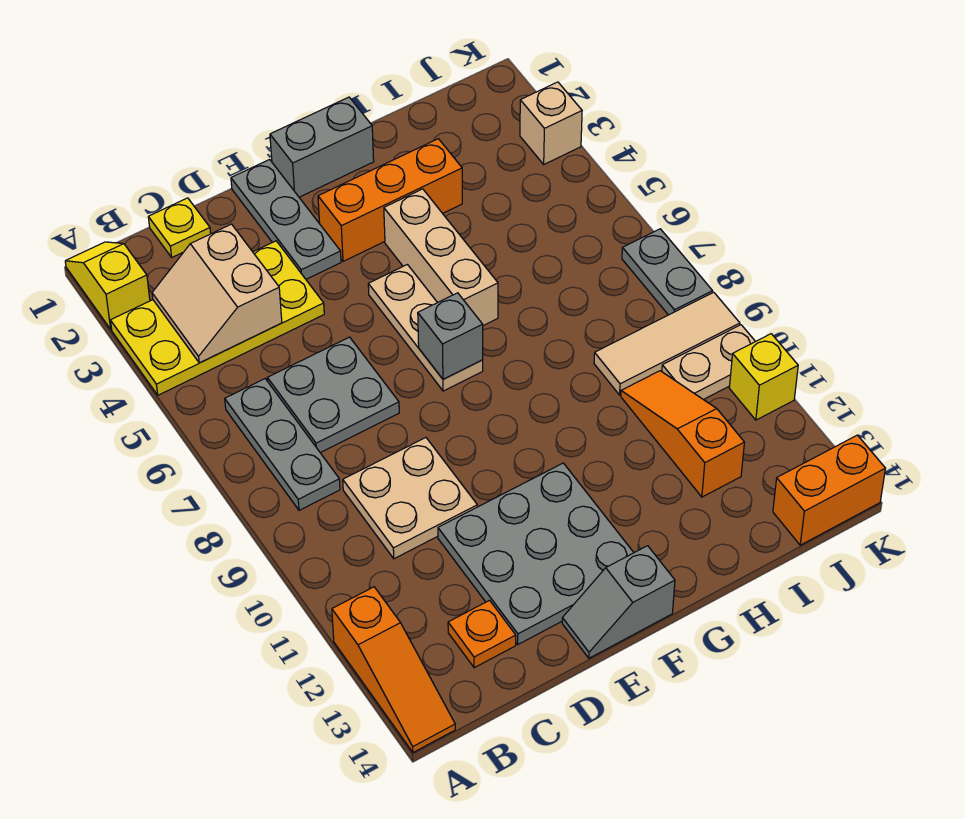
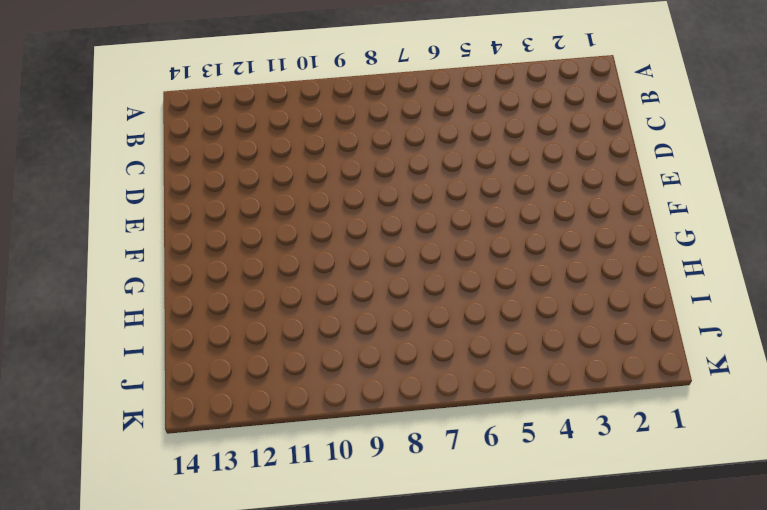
none -> yellow 1x2 slope [65,242,150,329]
none -> yellow 2x4 plate [111,241,324,395]
none -> orange 1x3 slope [332,587,455,752]

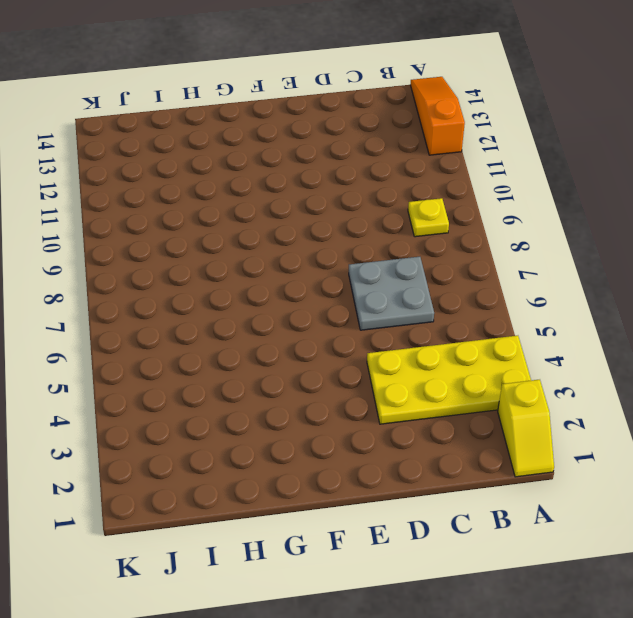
yellow 1x1 plate [408,198,449,237] -> yellow 1x1 plate moved to [148,198,211,257]
none -> grey 1x3 plate [225,379,340,510]
none -> tan 2x2 plate [343,438,477,559]
none -> orange 1x1 plate [448,600,516,668]

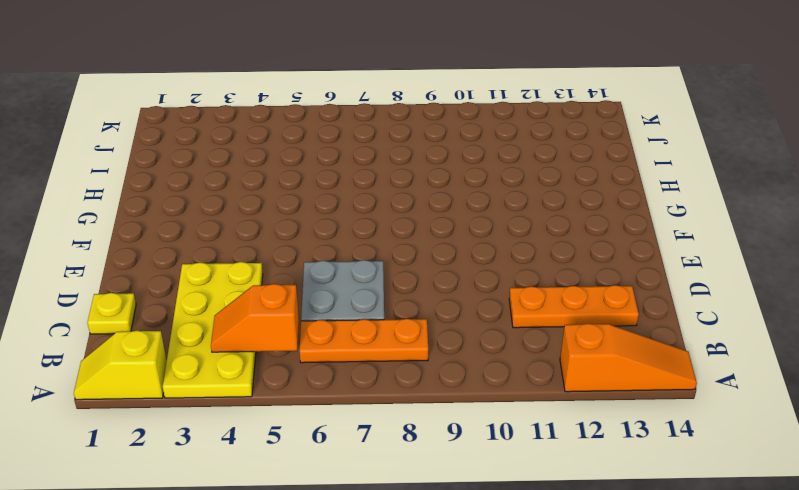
orange 1x2 slope [211,284,299,352] -> tan 2x2 slope [152,224,282,363]
orange 1x3 plate [299,319,428,363] -> grey 1x3 plate [225,379,340,510]
orange 1x3 plate [509,285,639,328] -> orange 1x1 plate [448,600,516,668]
none -> tan 2x2 plate [343,438,477,559]
none -> grey 3x3 plate [438,463,634,644]
none -> grey 1x3 plate [231,160,341,279]

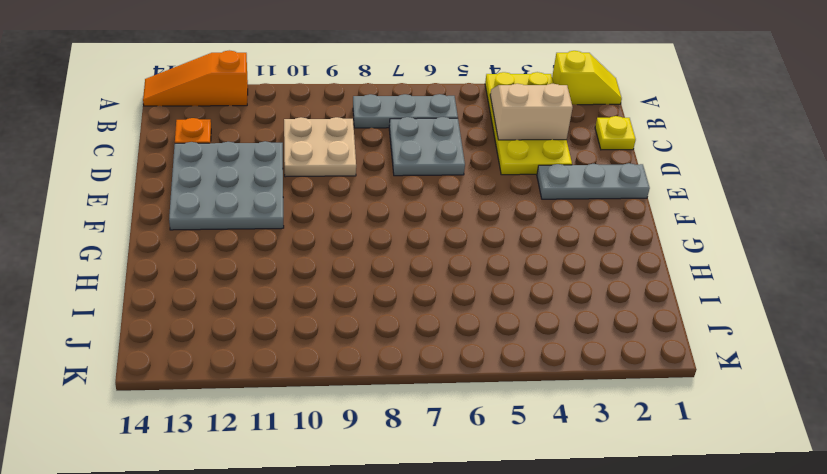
none -> grey 1x2 slope [562,546,675,658]
none -> grey 1x2 brick [270,97,374,197]
none -> orange 1x3 brick [318,139,462,261]

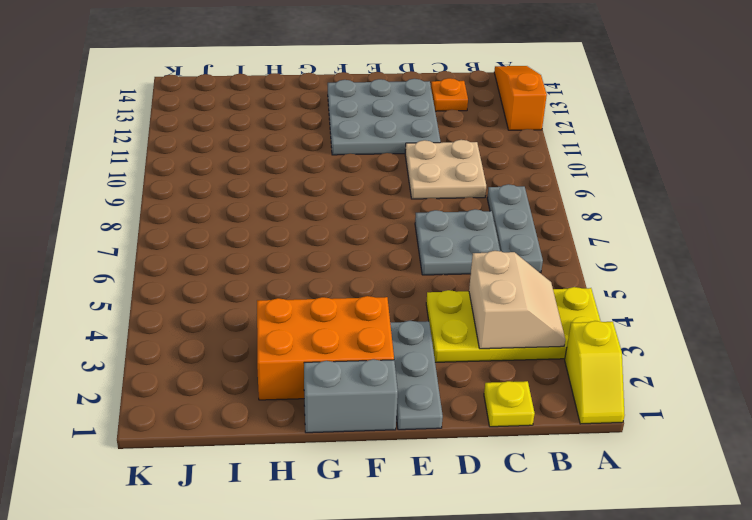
orange 2x3 brick [257,296,394,400] -> orange 1x3 brick [318,139,462,261]
none -> grey 1x2 slope [562,546,675,658]
none -> tan 1x3 plate [368,265,483,391]
none -> tan 1x3 brick [384,189,498,326]

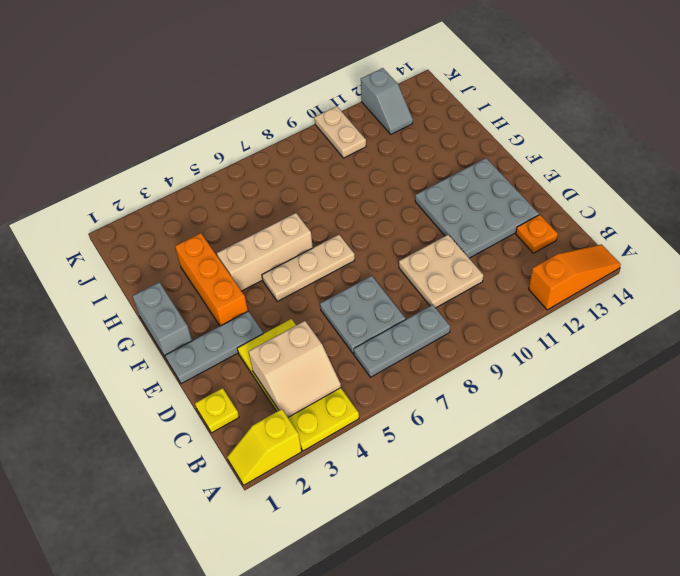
grey 1x2 slope [361,68,413,134] -> grey 1x2 slope moved to [562,546,675,658]
none -> tan 1x3 tile [594,292,740,395]
none -> orange 1x3 slope [621,371,744,497]
none -> orange 1x2 brick [773,435,885,545]

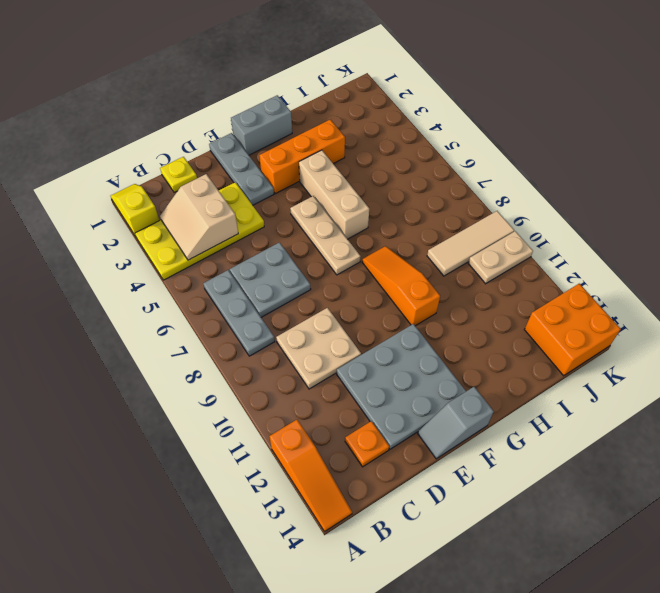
orange 1x3 slope [362,246,440,326] -> orange 1x3 slope moved to [621,371,744,497]
orange 2x2 brick [524,284,621,376] -> orange 1x2 brick [773,435,885,545]
none -> tan 1x1 brick [520,82,582,164]
none -> grey 1x2 plate [622,229,713,315]
none -> yellow 1x1 brick [729,334,798,420]

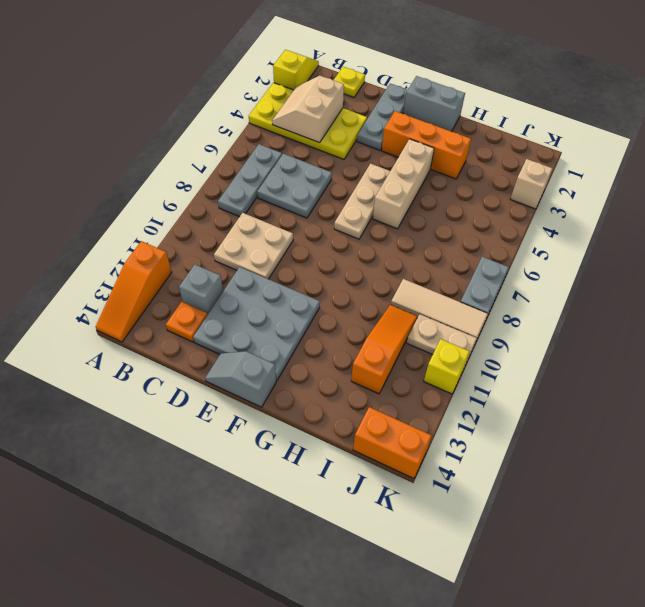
grey 1x1 brick [179,265,223,314] -> grey 1x1 brick moved to [418,293,483,379]

